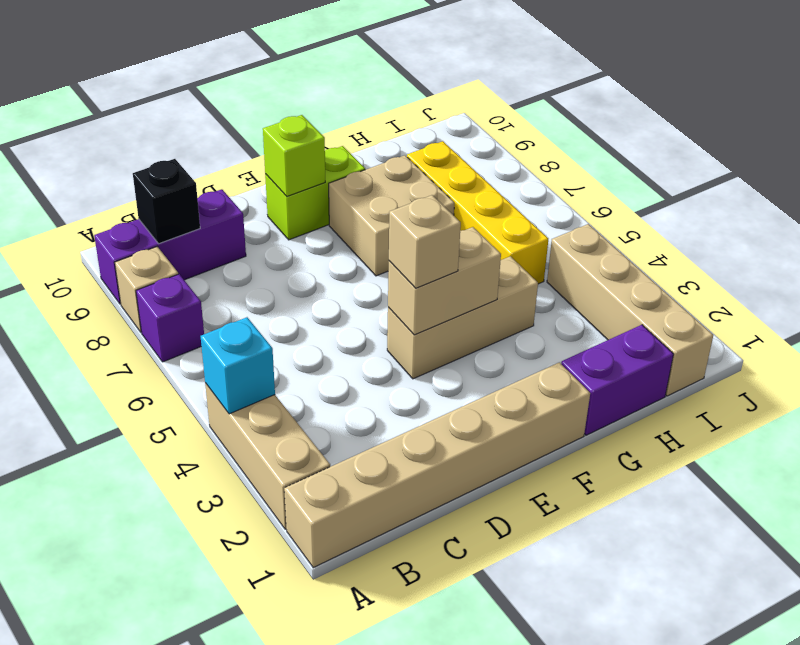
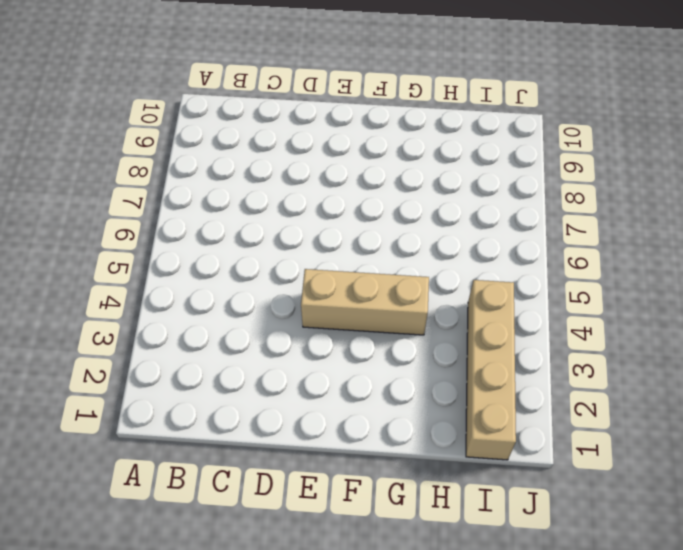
none -> tan 1x6 brick [284,362,590,568]
none -> tan 1x3 brick [205,383,330,529]
none -> purple 1x1 brick [136,274,204,362]

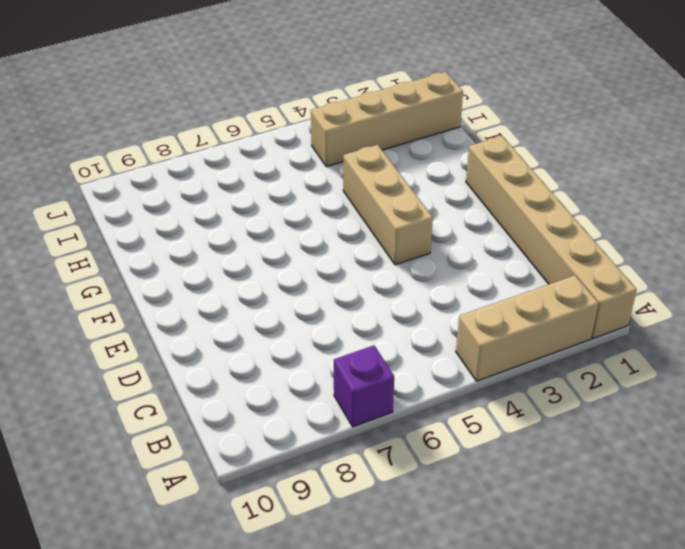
none -> tan 1x1 brick [115,247,178,332]
none -> purple 1x3 brick [94,189,246,304]
none -> lime 1x2 brick [265,146,365,240]

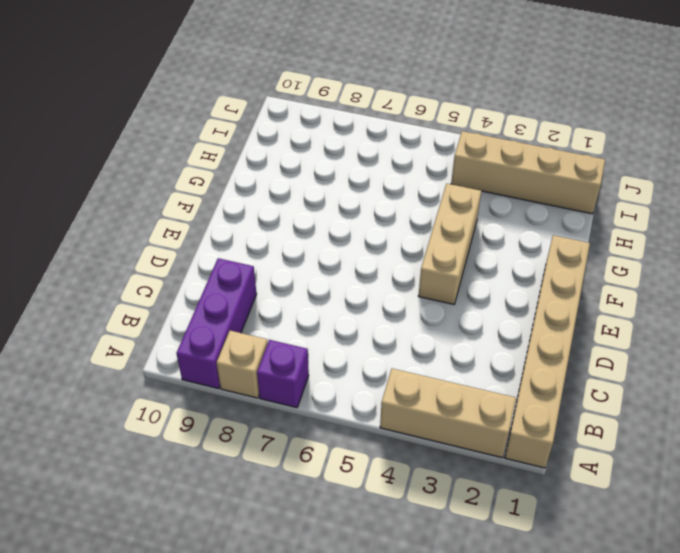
none -> lime 1x2 brick [265,146,365,240]
none -> tan 2x2 brick [329,155,454,276]
none -> purple 1x2 brick [561,325,673,435]

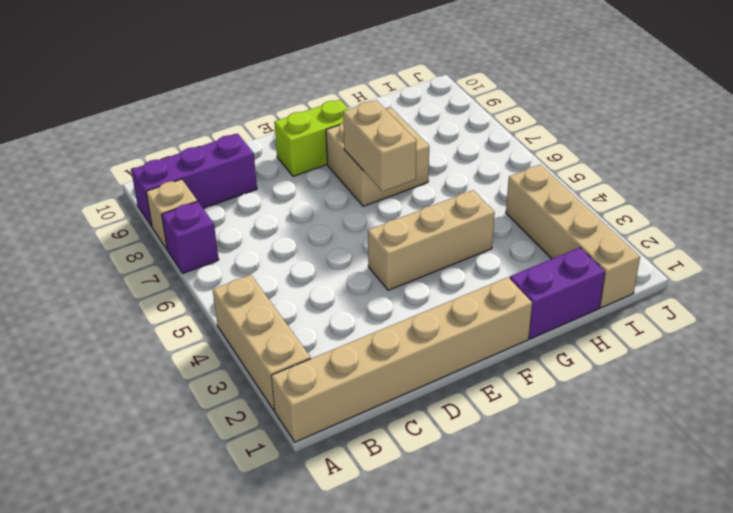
tan 1x2 brick [343,100,417,192] -> tan 1x2 brick turned to [388,227,501,335]
none -> yellow 1x4 brick [407,141,548,284]
none -> cyan 1x1 brick [201,317,275,414]
none -> black 1x1 brick [133,159,200,244]

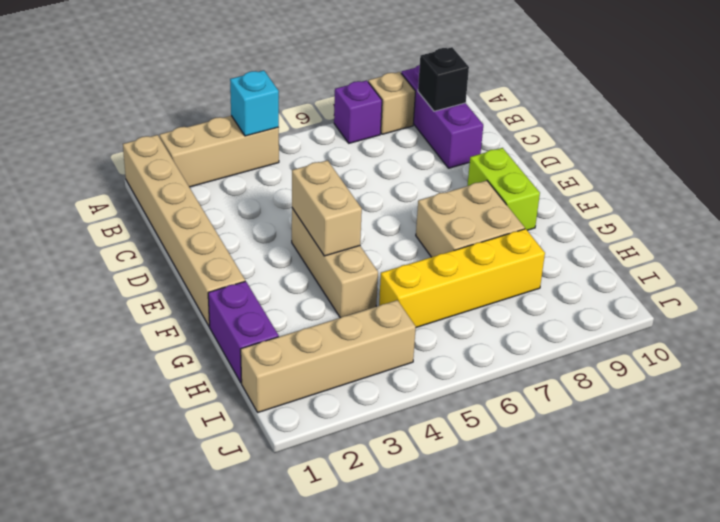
none -> lime 1x1 brick [263,115,325,196]
none -> tan 1x1 brick [389,195,461,288]

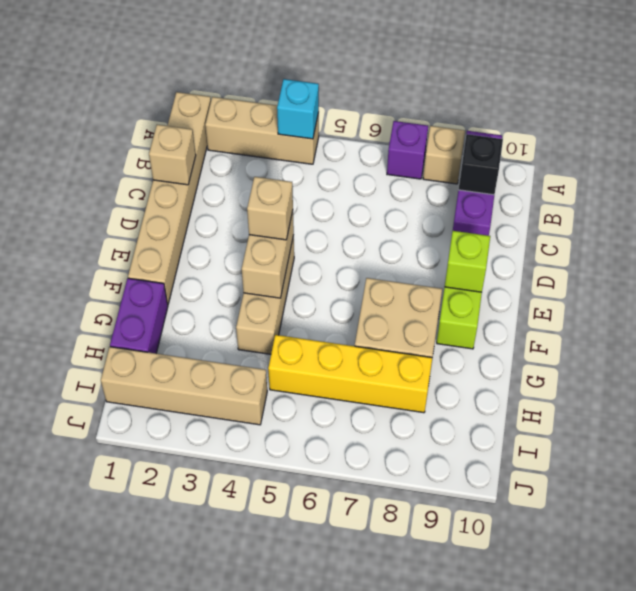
tan 1x1 brick [149,125,196,185] -> none

